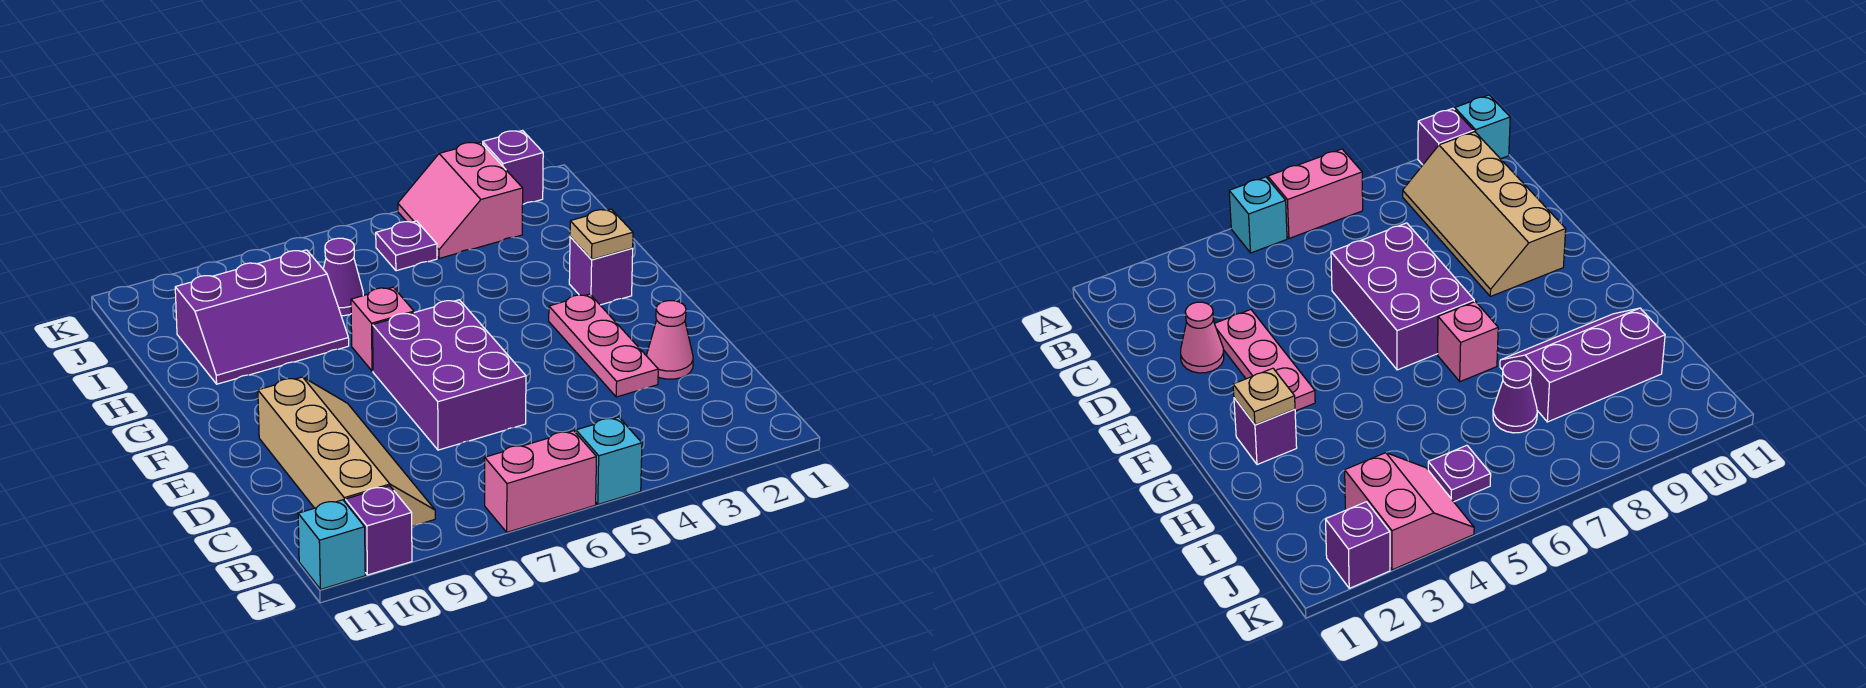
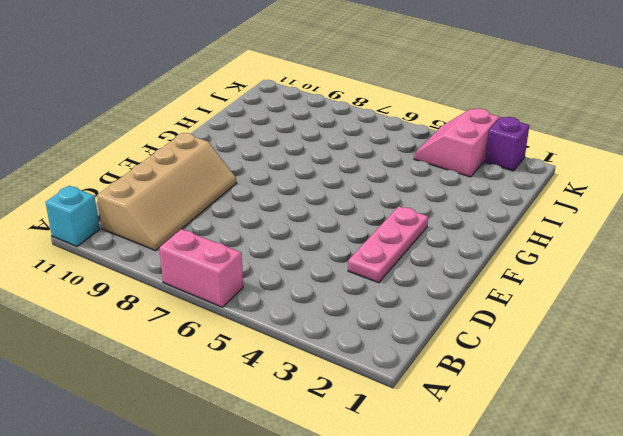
none -> cyan 1x1 brick [576,417,642,504]
none -> purple 1x1 brick [345,486,412,575]
none -> pink 1x1 cone [646,301,693,379]

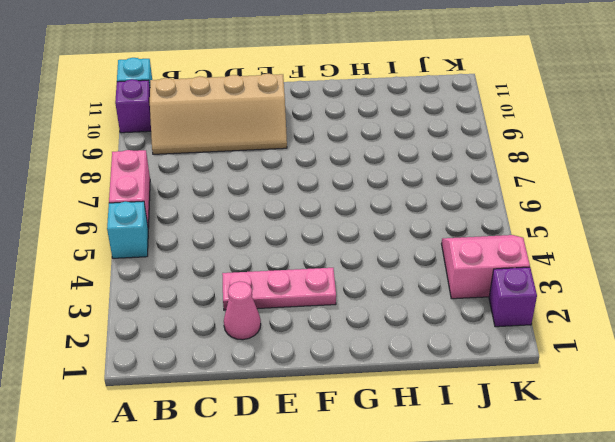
none -> purple 2x3 brick [373,300,526,450]
none -> purple 1x1 brick [569,237,633,305]
none -> pink 1x1 brick [351,287,414,371]

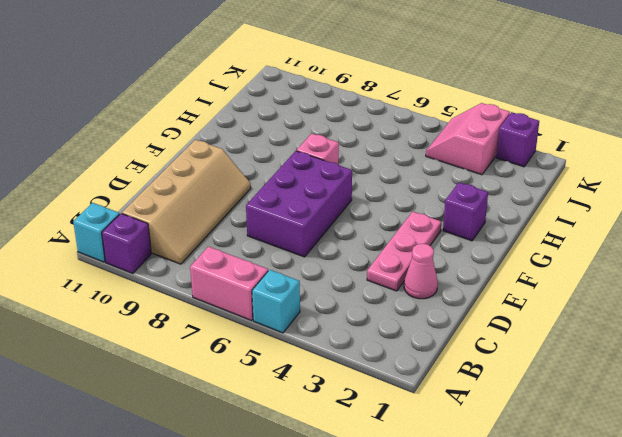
none -> purple 2x3 slope [175,250,349,384]
none -> purple 1x1 cone [323,238,363,316]
none -> purple 1x1 plate [376,221,437,271]

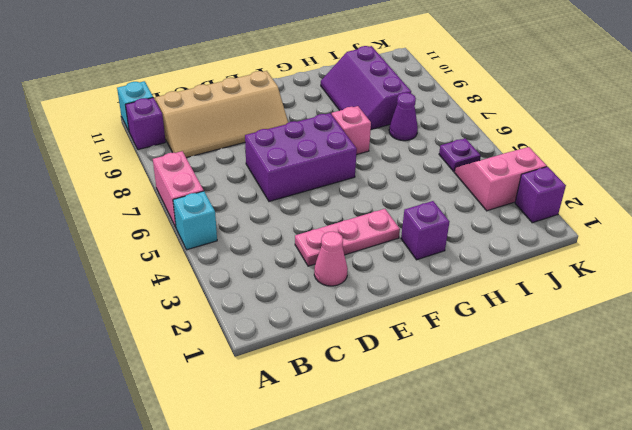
none -> tan 1x1 plate [570,209,633,260]

